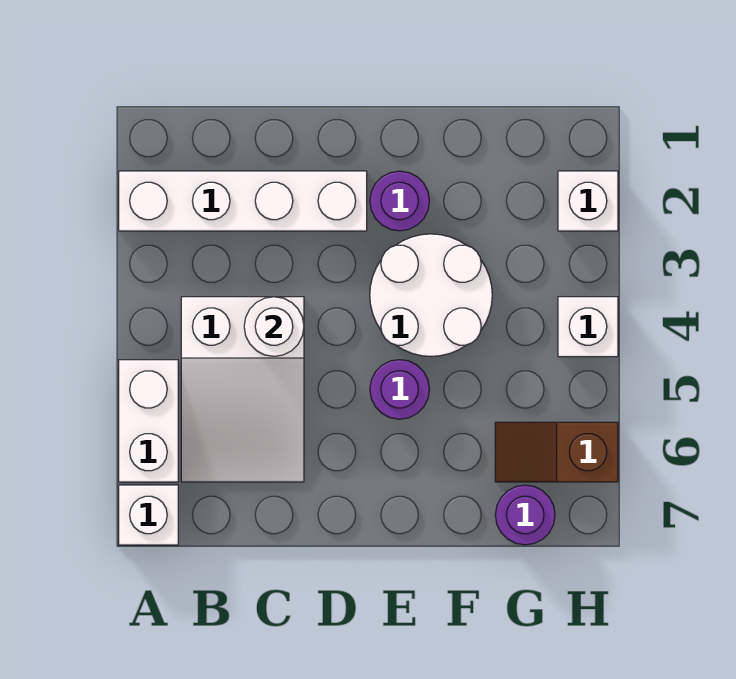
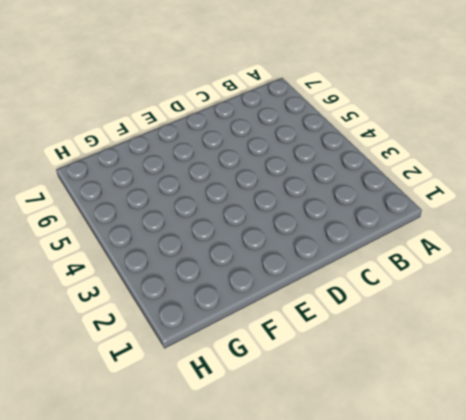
none -> white 1x4 brick [119,171,367,231]
none -> white 1x2 brick [119,360,178,482]
none -> white 1x1 brick [119,485,178,545]

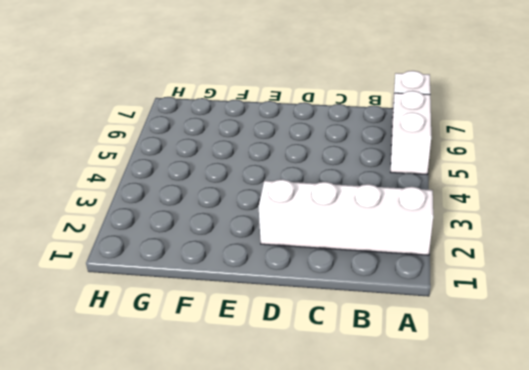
none -> white 2x3 slope [181,297,304,482]
none -> purple 1x1 round brick [370,171,429,231]
none -> white 2x2 round brick [370,234,492,356]

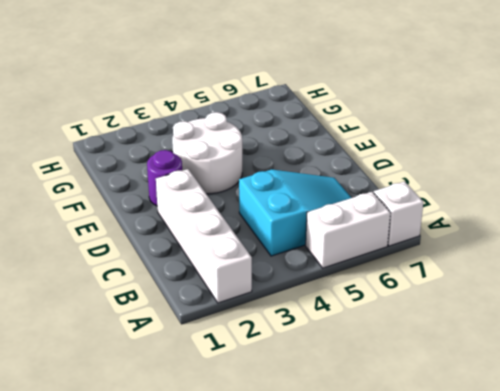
cyan 2x3 slope [239,170,351,256] -> white 2x3 slope [181,297,304,482]
none -> purple 1x1 round brick [370,360,430,419]
none -> brown 1x2 slope [495,422,618,482]
none -> purple 1x1 round brick [495,485,555,545]

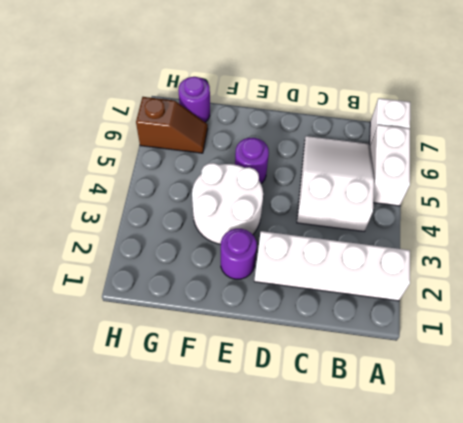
none -> white 1x1 brick [558,171,618,231]
none -> white 1x1 brick [558,297,618,357]
none -> white 1x1 round brick [244,297,304,356]

